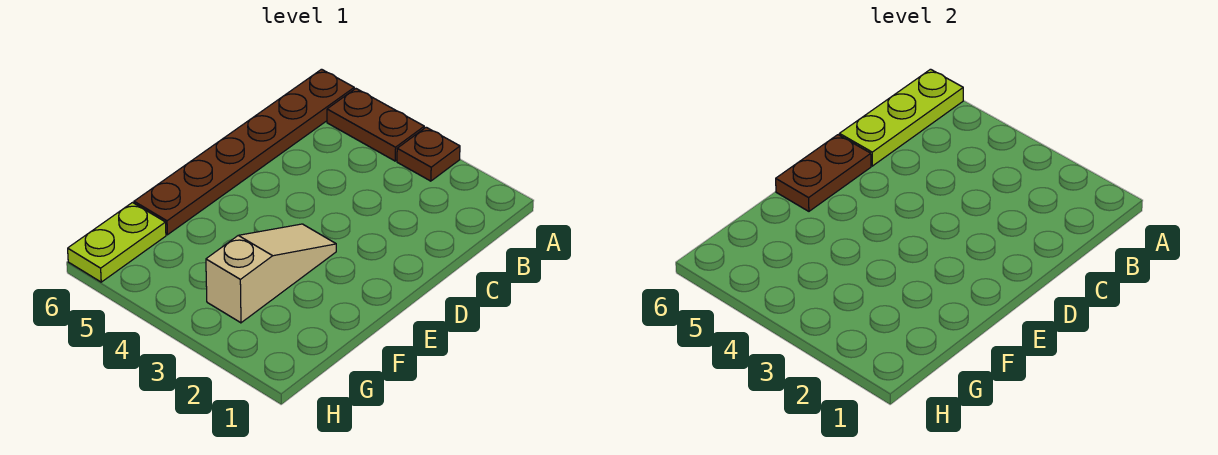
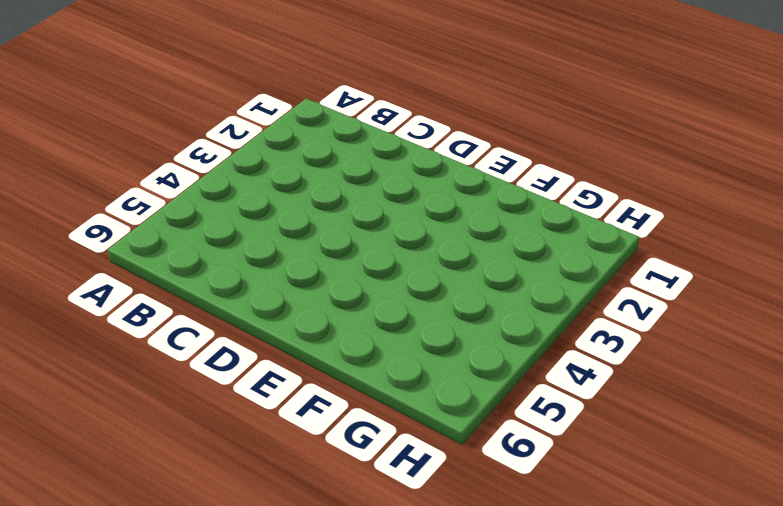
none -> brown 1x1 plate [397,127,460,181]
none -> brown 1x2 plate [327,89,424,161]

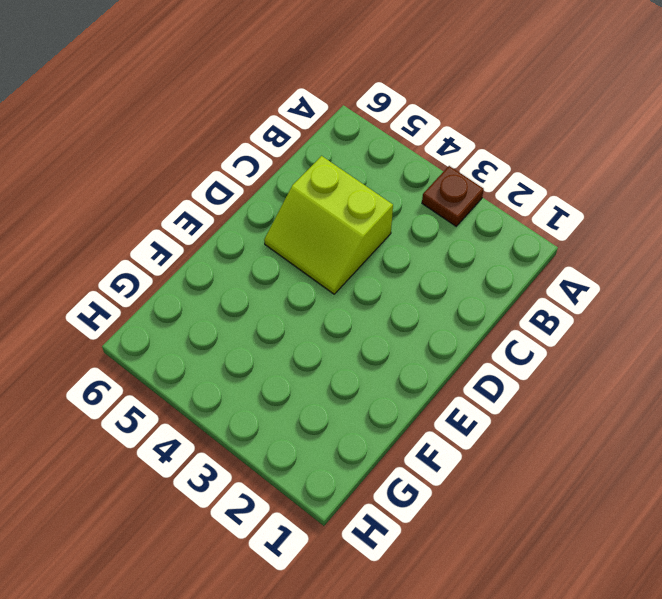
lime 2x2 slope [264,156,393,294] -> none
none -> brown 1x2 plate [327,89,424,161]
none -> brown 1x6 plate [134,69,354,235]

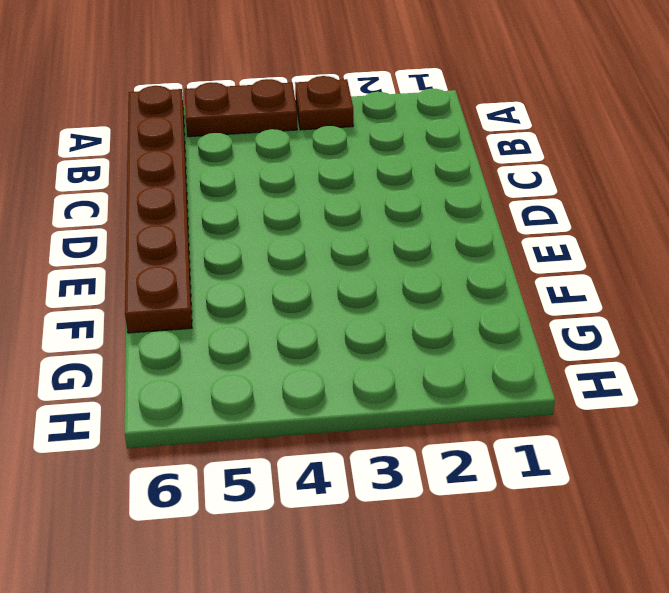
none -> tan 1x3 slope [206,224,336,323]
none -> lime 1x2 plate [68,203,166,282]

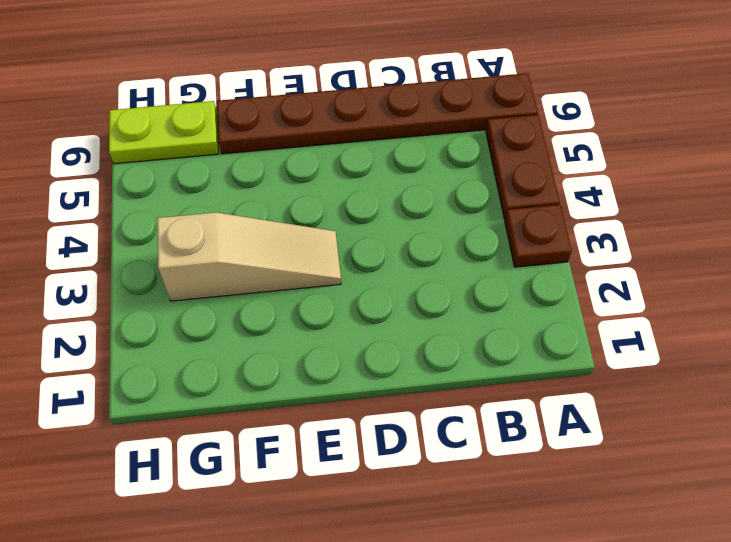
none -> lime 1x3 plate [839,69,963,166]
none -> brown 1x2 plate [776,135,871,211]

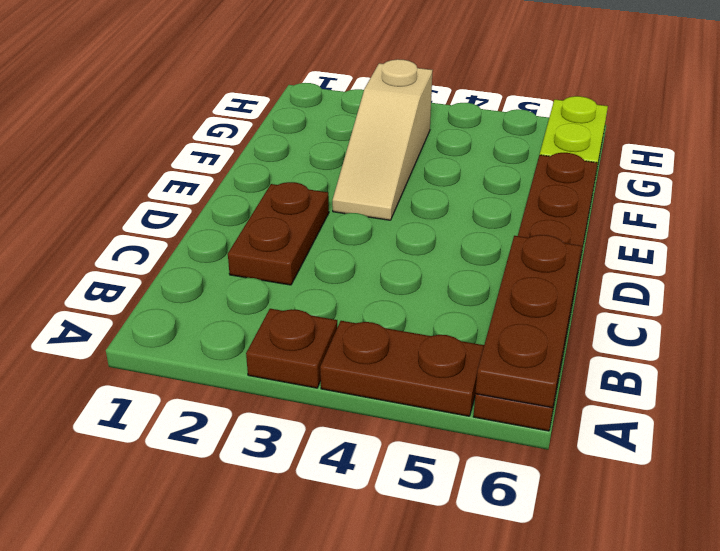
brown 1x3 plate [475,235,581,408] -> lime 1x3 plate [839,69,963,166]
brown 1x2 plate [228,182,329,285] -> brown 1x2 plate moved to [776,135,871,211]

